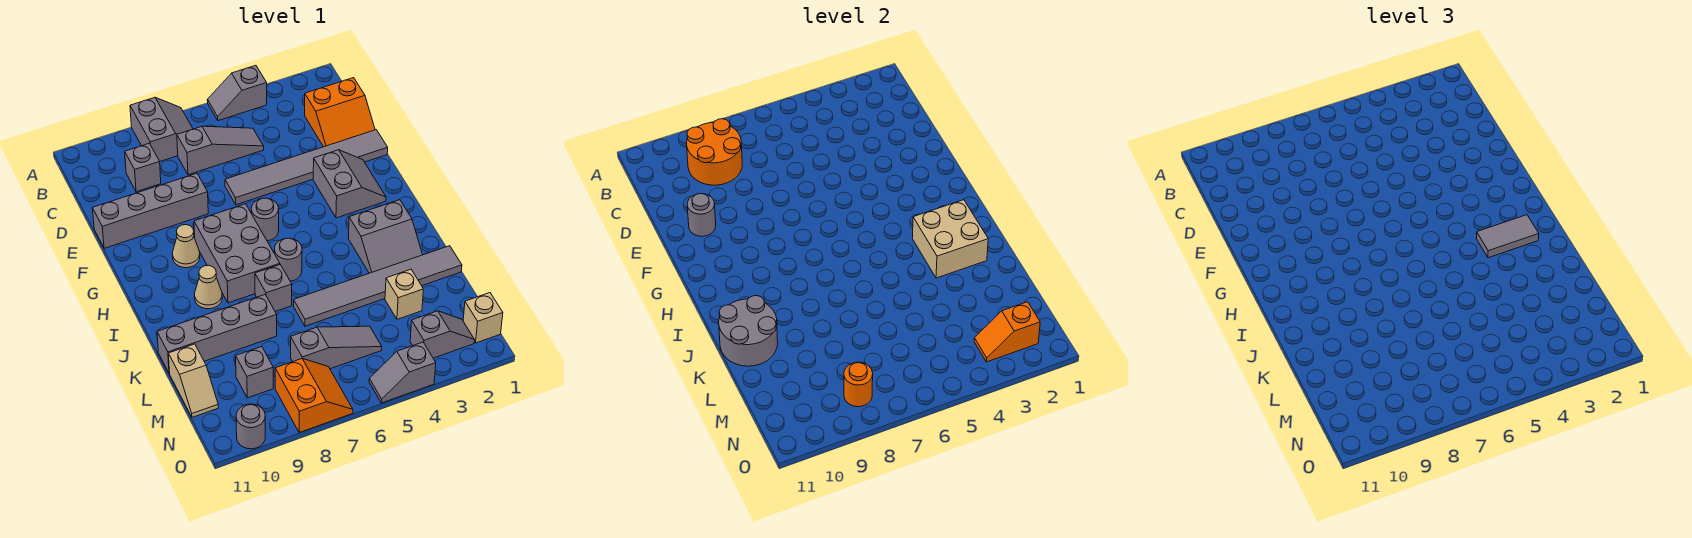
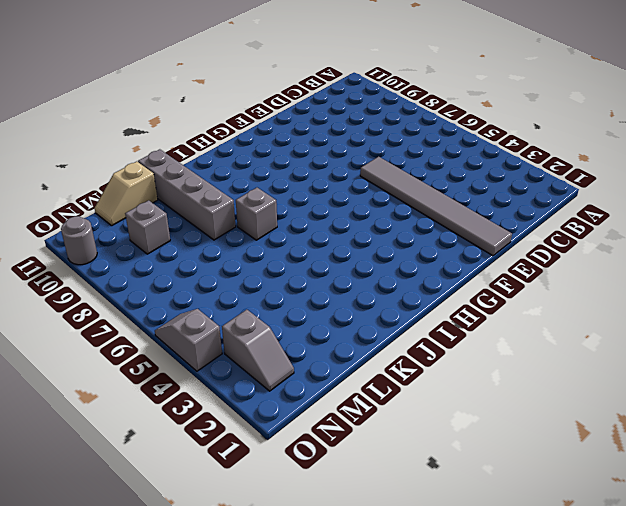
none -> grey 1x2 slope [207,65,267,121]
none -> grey 2x2 slope [130,98,193,161]
none -> orange 2x2 slope [305,78,375,147]
none -> grey 1x3 slope [177,126,264,175]

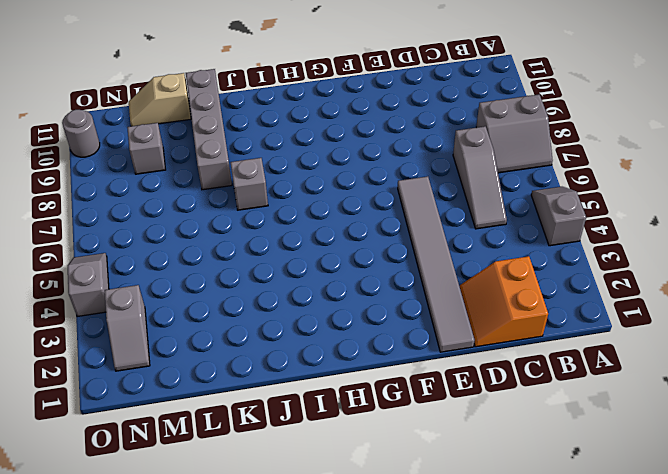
none -> grey 1x1 brick [125,143,161,192]
none -> grey 1x4 brick [92,173,208,248]
none -> grey 2x2 slope [313,150,386,218]
none -> grey 1x1 round brick [251,198,279,241]

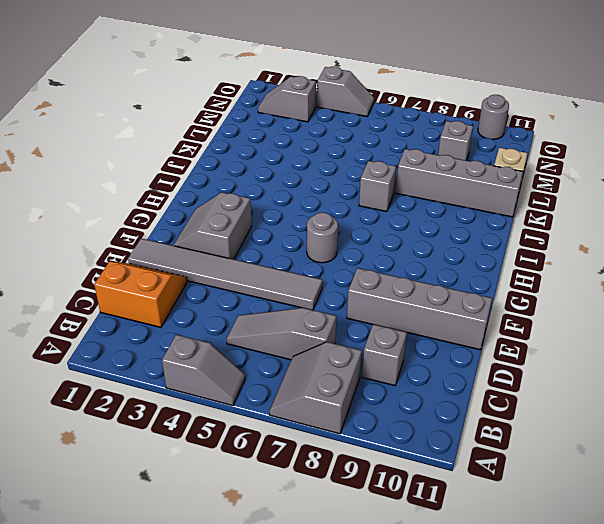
none -> grey 2x3 brick [194,204,280,303]
none -> tan 1x1 cone [172,225,200,268]
none -> grey 2x2 slope [348,200,422,273]
none -> grey 1x1 round brick [274,238,302,281]

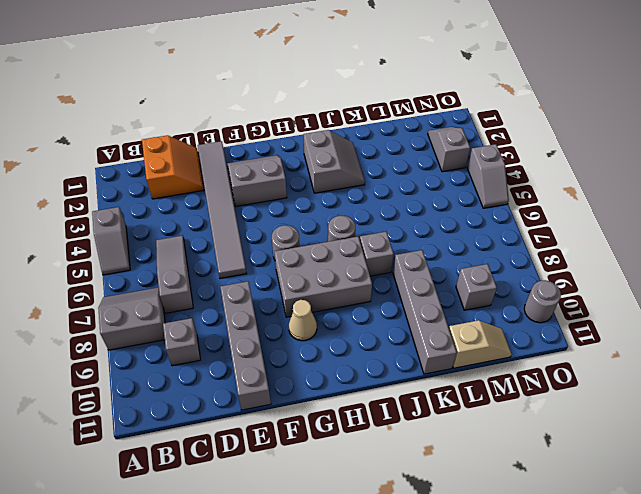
none -> tan 1x1 cone [195,265,222,309]
none -> grey 1x6 tile [294,246,462,326]
none -> tan 1x1 brick [385,269,423,319]
none -> grey 1x3 slope [291,326,382,369]

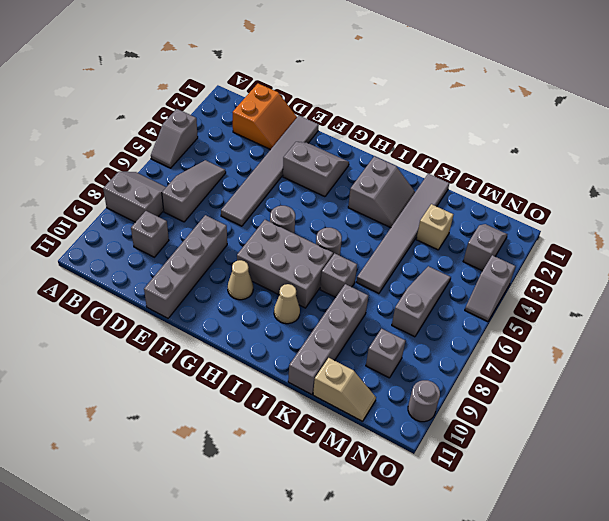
none -> tan 1x1 brick [463,293,503,343]
none -> orange 2x2 slope [275,358,353,433]
none -> orange 2x2 round brick [687,119,742,185]
none -> grey 1x1 round brick [687,194,716,236]

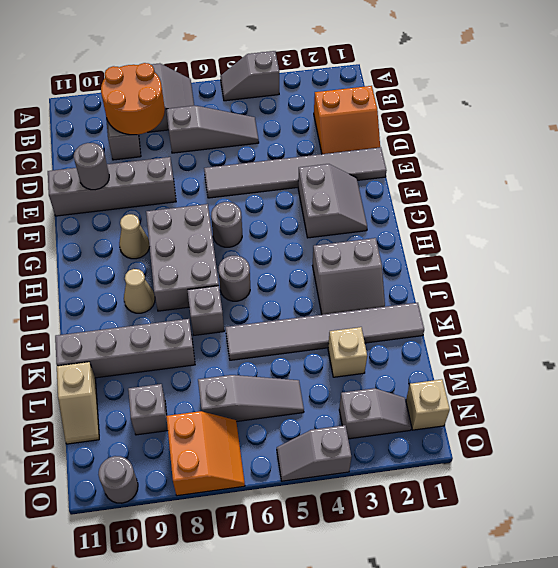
none -> tan 2x2 brick [912,200,988,278]
none -> grey 2x2 round brick [719,296,778,366]
none -> orange 1x2 slope [974,302,1040,362]
none -> orange 1x1 round brick [844,362,873,407]

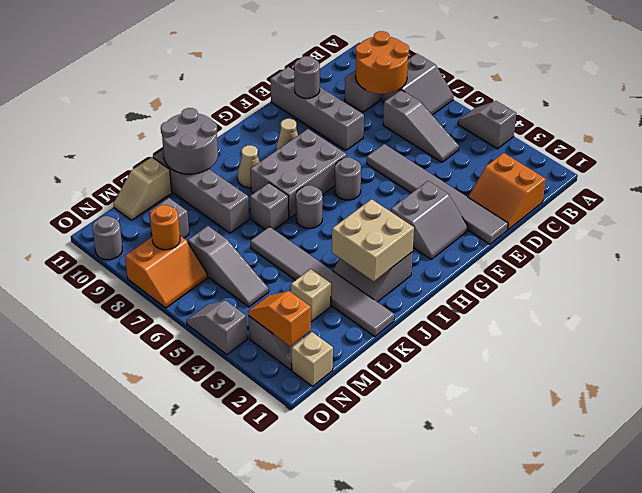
none -> grey 1x2 tile [1476,215,1539,258]

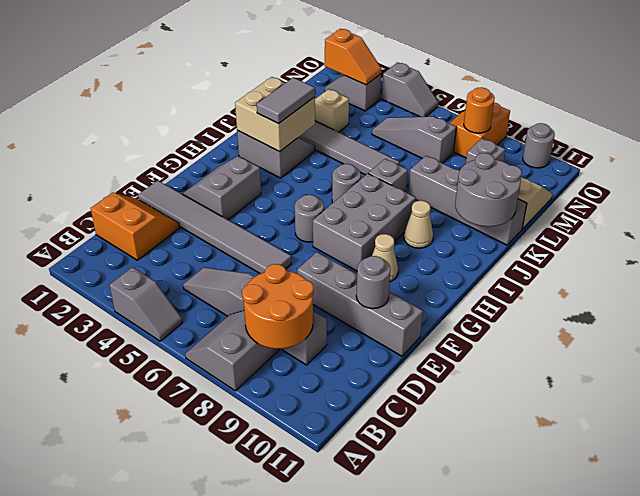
grey 1x2 tile [257,78,315,124] -> grey 1x2 tile turned to [1476,215,1539,258]
none -> tan 1x1 brick [463,293,503,343]

